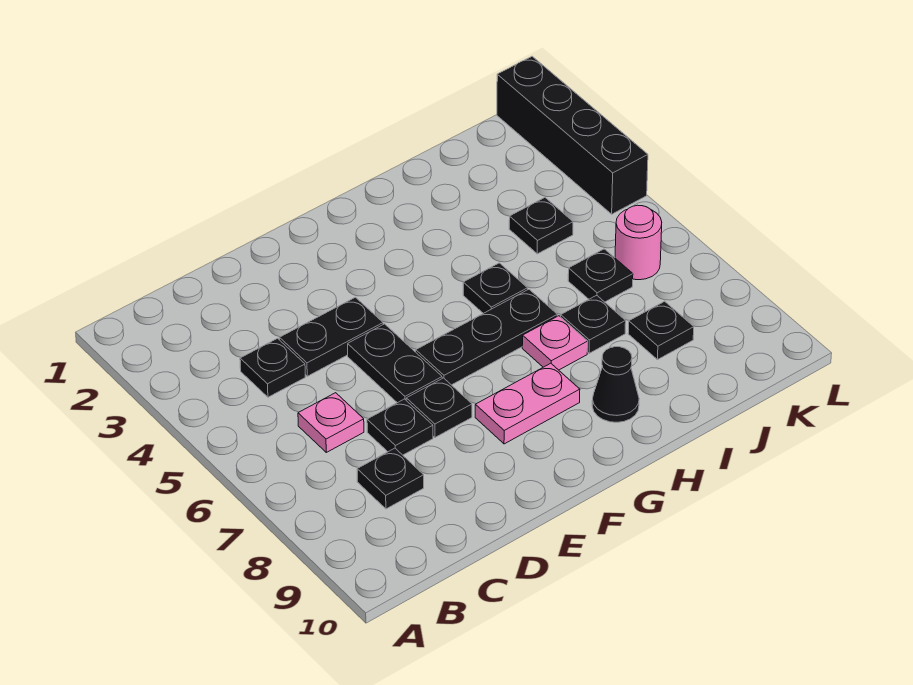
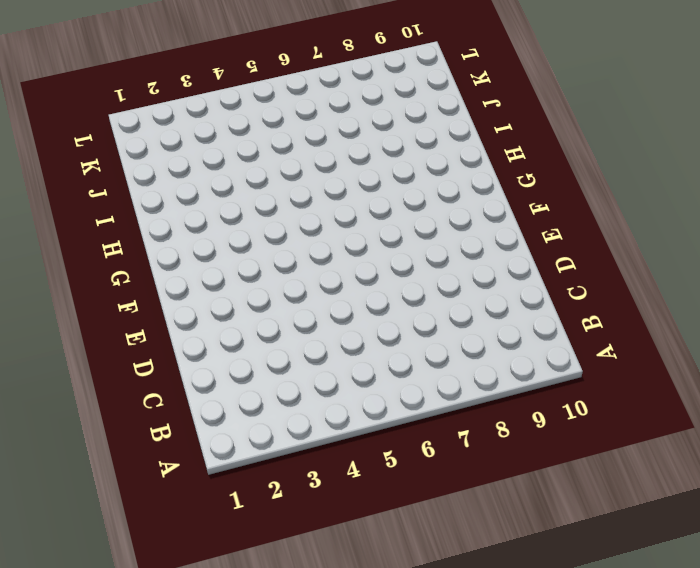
none -> black 1x1 plate [240,339,305,397]
none -> pink 1x1 plate [298,393,364,452]
none -> black 1x1 plate [357,448,424,509]

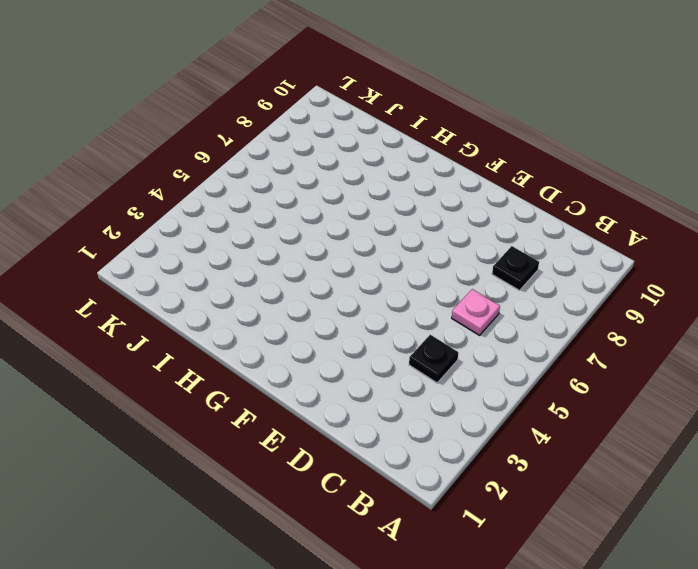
none -> black 1x2 plate [280,297,383,376]
none -> black 1x1 plate [367,399,433,455]
none -> black 1x2 plate [348,324,442,403]

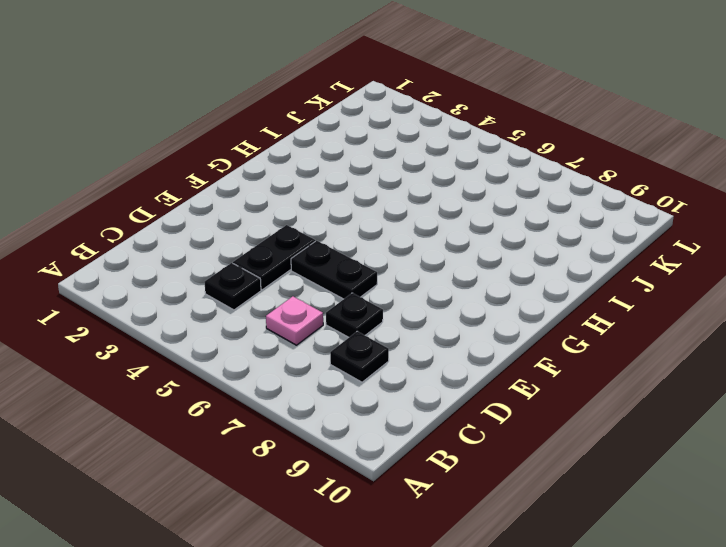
none -> black 1x1 plate [406,378,472,437]
none -> black 1x3 plate [416,289,557,385]
none -> pink 1x2 plate [475,363,580,444]

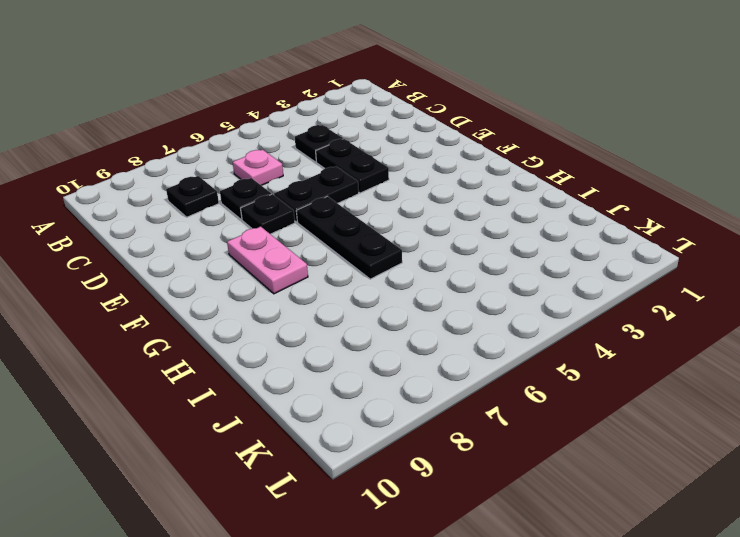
none -> black 1x1 plate [463,263,528,313]
none -> pink 1x1 plate [522,316,588,370]
none -> black 1x1 cone [592,347,639,422]

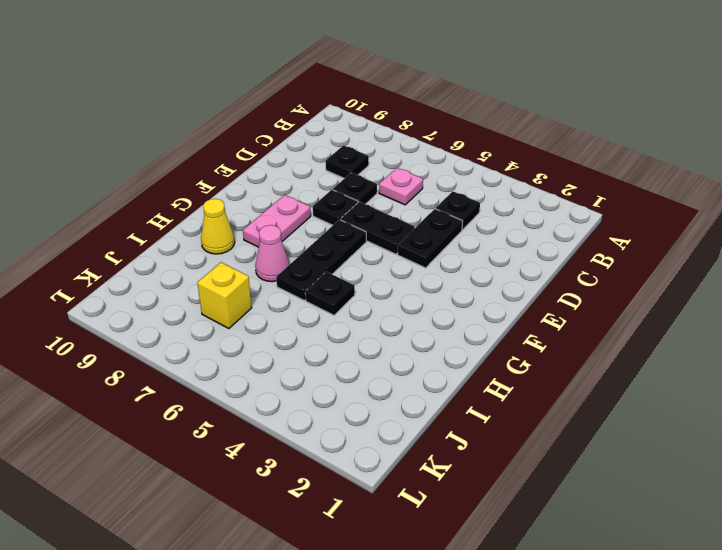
pink 1x1 cone [255,225,289,282] -> pink 1x1 plate [522,316,588,370]
yellow 1x1 cone [201,199,235,254] -> black 1x1 cone [592,347,639,422]
yellow 1x1 brick [197,262,252,329] -> none
none -> black 1x1 plate [561,295,626,353]
none -> black 1x1 plate [509,198,573,254]
none -> black 1x1 plate [568,249,633,302]

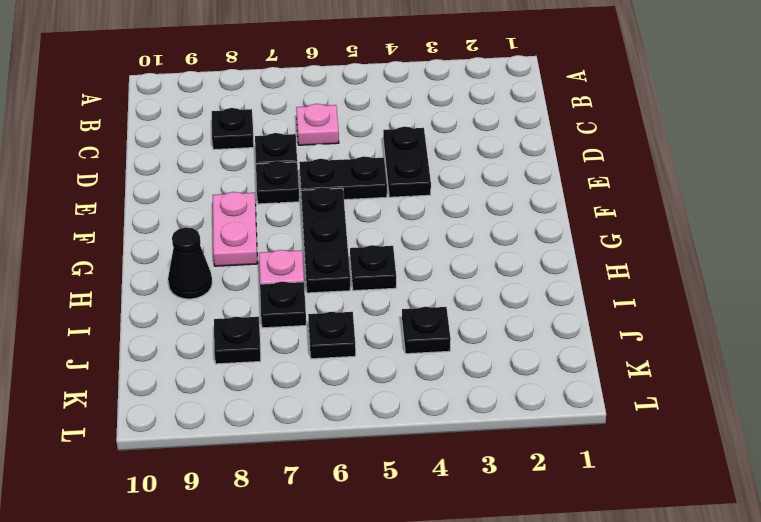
none -> black 1x1 plate [240,339,305,397]
none -> pink 1x1 round brick [615,205,662,280]
none -> black 1x4 brick [497,56,648,214]

